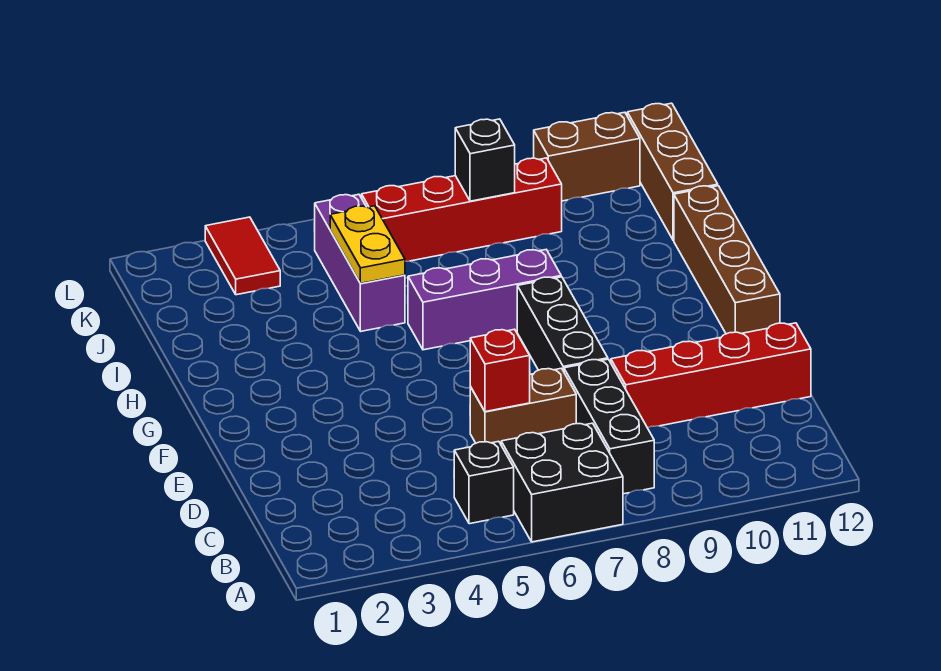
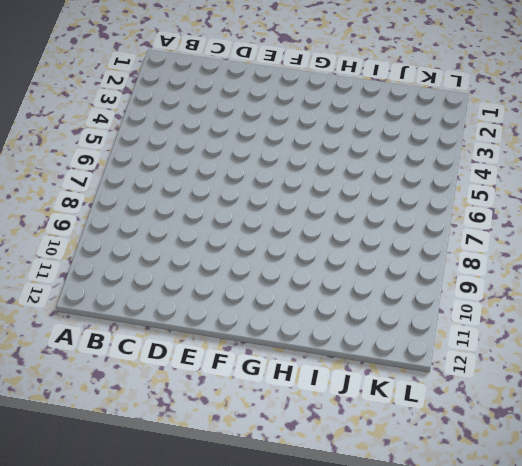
none -> black 2x2 brick [501,423,623,542]
none -> black 1x1 brick [454,441,514,524]
none -> black 1x3 brick [564,359,654,494]

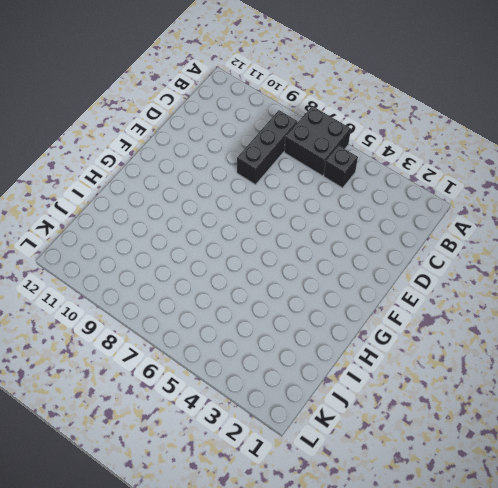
none -> brown 1x2 brick [470,368,576,444]
none -> red 1x4 brick [611,323,811,428]
none -> black 1x3 brick [517,277,608,371]

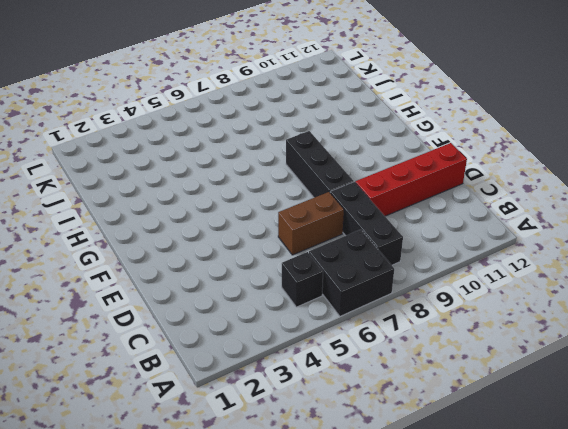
none -> brown 1x4 brick [674,186,780,334]
none -> purple 1x3 brick [408,250,561,350]
none -> purple 1x3 brick [314,194,405,331]

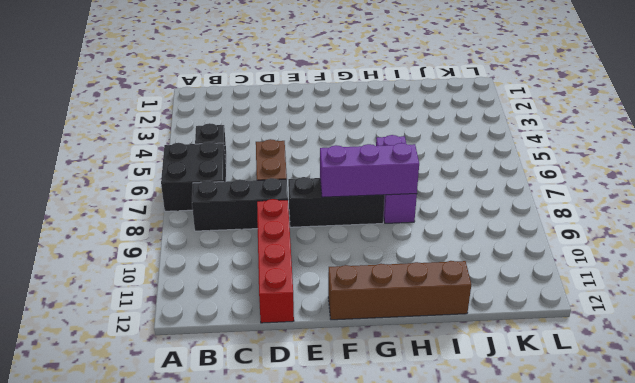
purple 1x3 brick [320,143,419,197] -> purple 1x3 brick moved to [314,194,405,331]
none -> brown 1x3 brick [627,103,718,240]
none -> red 1x2 tile [205,217,280,295]
none -> red 1x4 brick [362,158,562,261]

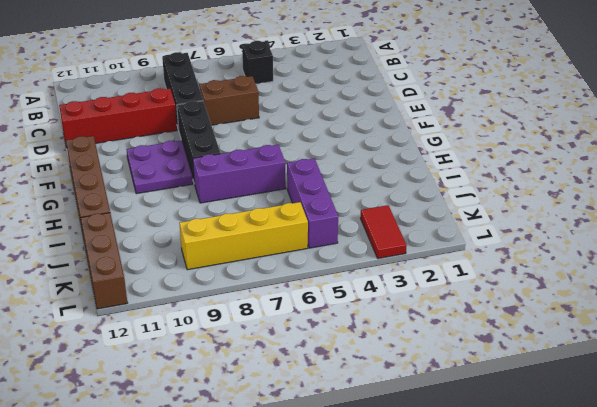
purple 2x2 plate [126,140,193,194] -> none
yellow 1x4 brick [179,202,308,270] -> red 1x4 brick [362,158,562,261]
none -> black 2x2 brick [501,423,623,542]
none -> brown 1x2 brick [534,112,640,201]
none -> red 1x1 brick [470,329,530,412]

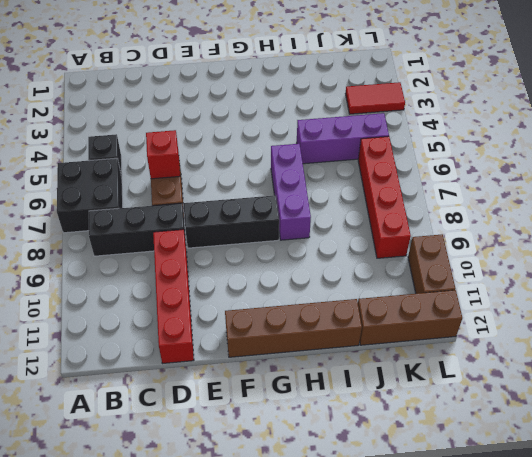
none -> yellow 1x2 plate [330,206,405,283]
none -> black 1x1 brick [455,119,515,201]

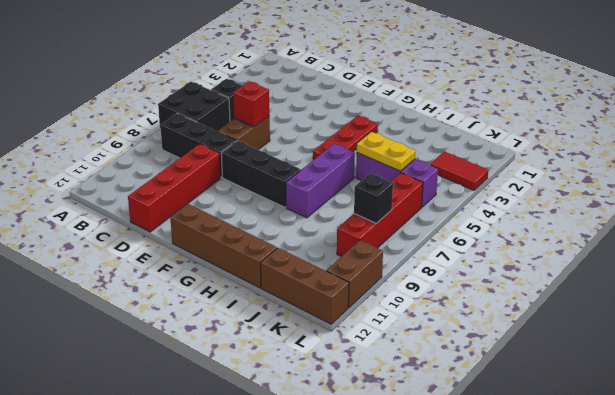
red 1x3 plate [313,115,378,159] -> none

